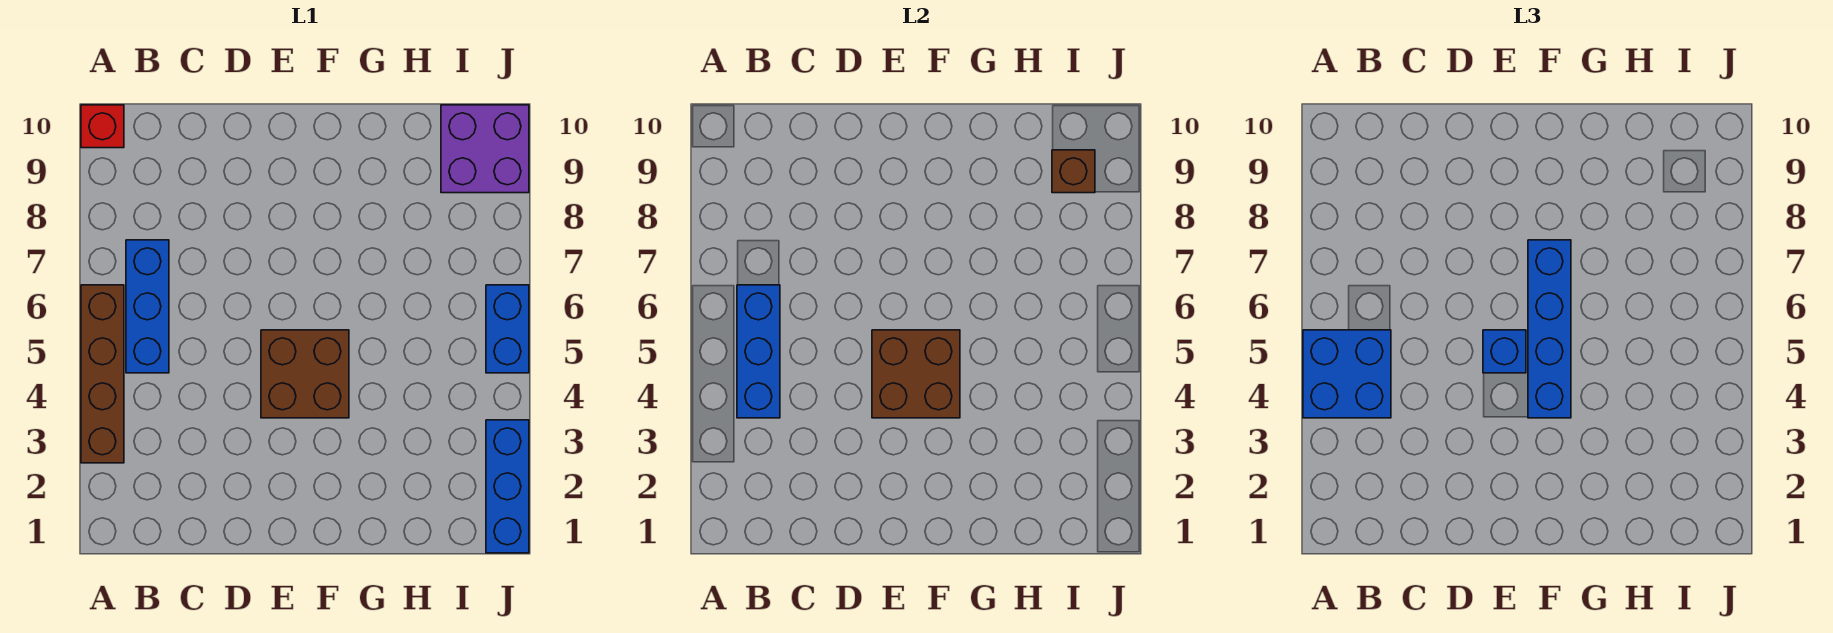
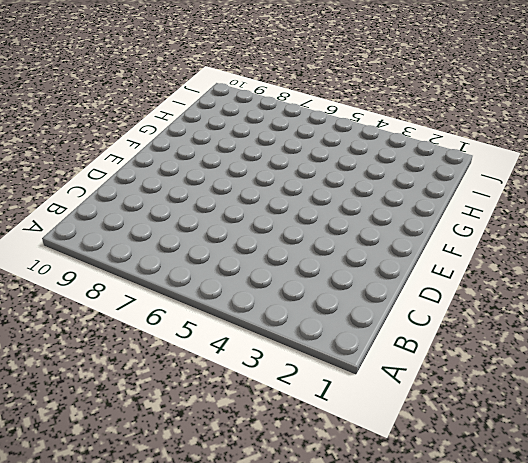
none -> brown 1x4 brick [81,285,124,463]
none -> red 1x1 brick [81,105,124,148]
none -> blue 1x3 brick [126,240,169,373]

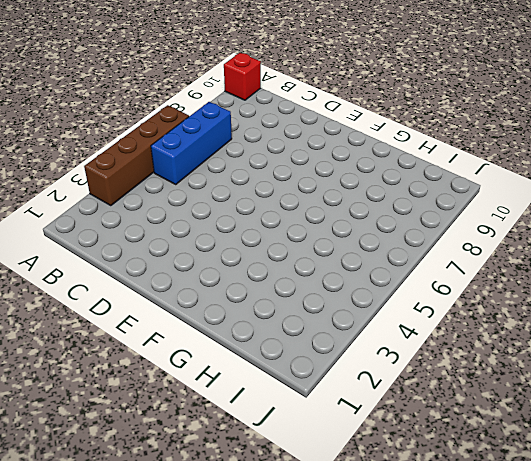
none -> brown 2x2 brick [261,330,349,418]
none -> purple 2x2 brick [441,105,529,193]
none -> blue 1x3 brick [486,420,529,553]

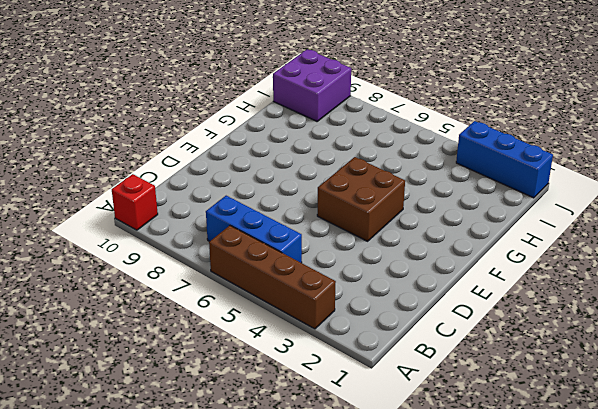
none -> blue 1x2 brick [486,285,529,373]
none -> blue 1x3 brick [737,285,780,418]
none -> brown 2x2 brick [872,330,960,418]

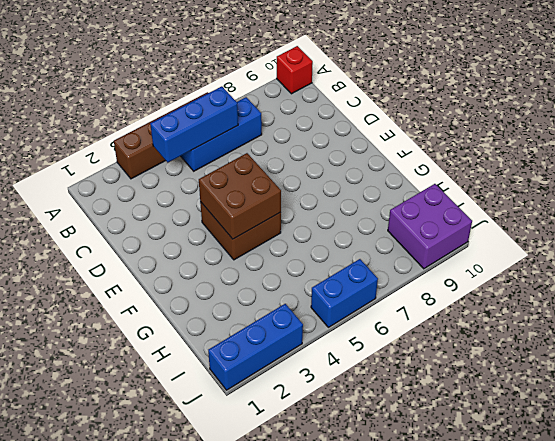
none -> brown 1x1 brick [1052,150,1095,193]
none -> blue 2x2 brick [1303,330,1391,418]
none -> blue 1x1 brick [1483,330,1526,373]

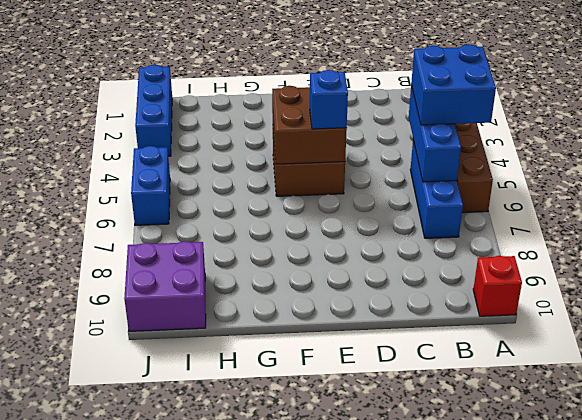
none -> brown 1x1 brick [1052,150,1095,193]
none -> blue 1x4 brick [1528,240,1571,418]

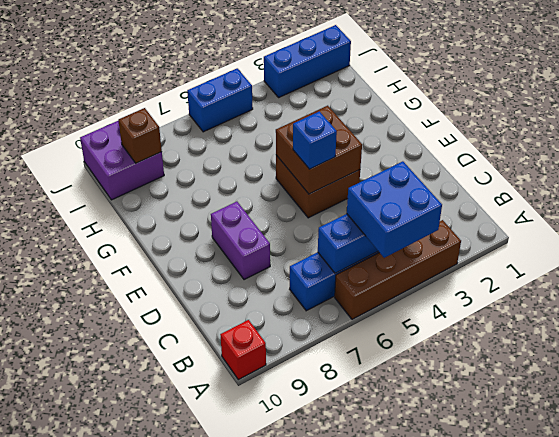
purple 1x2 brick [211,202,270,280] -> none
none -> blue 1x4 brick [1528,240,1571,418]

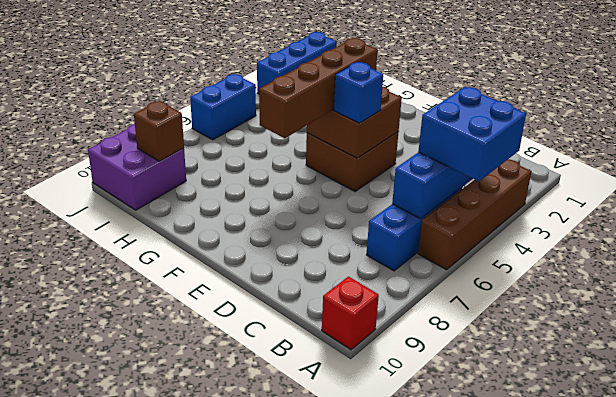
brown 1x4 brick [259,38,378,138] -> blue 1x4 brick [1528,240,1571,418]

